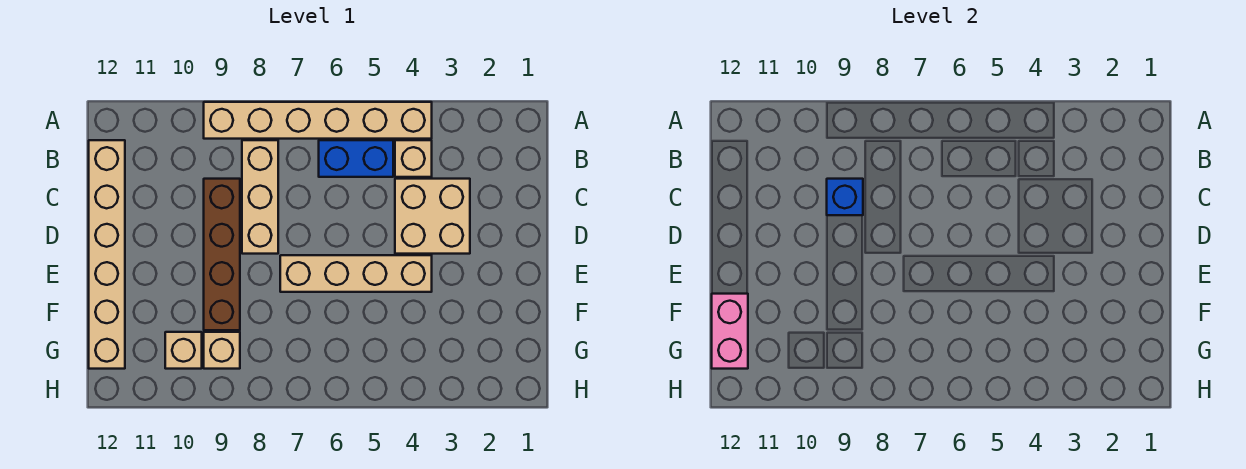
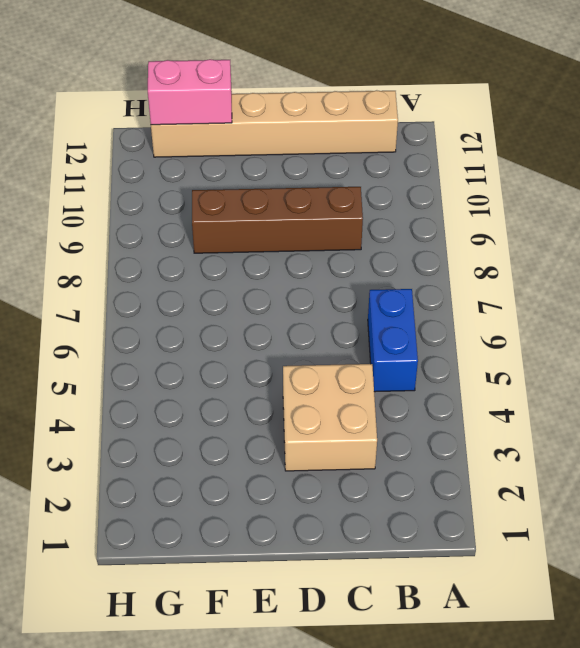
none -> tan 1x6 brick [204,102,432,139]
none -> tan 1x1 brick [395,140,432,177]
none -> tan 1x3 brick [242,140,278,254]

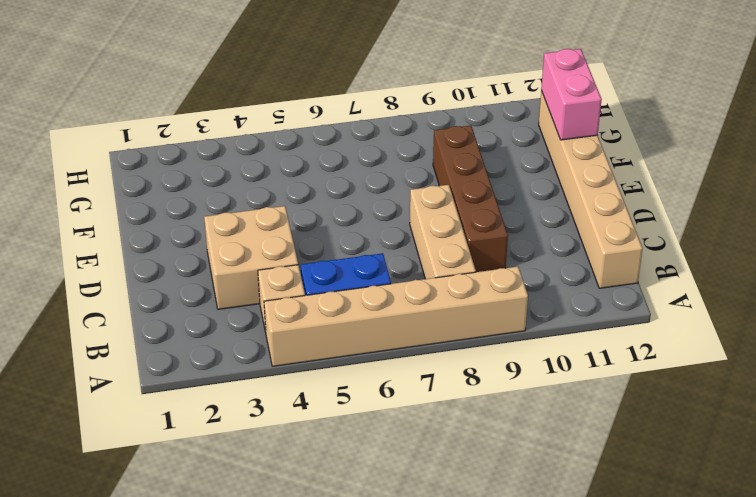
none -> tan 1x4 brick [280,255,432,292]
none -> tan 1x1 brick [204,332,240,369]
none -> tan 1x1 brick [165,332,202,369]

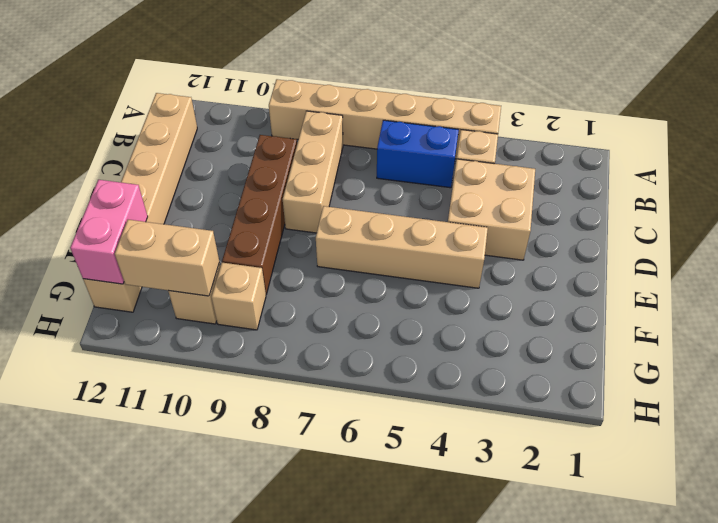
tan 1x2 brick [115,220,219,296] -> none
none -> blue 1x1 brick [827,179,863,215]

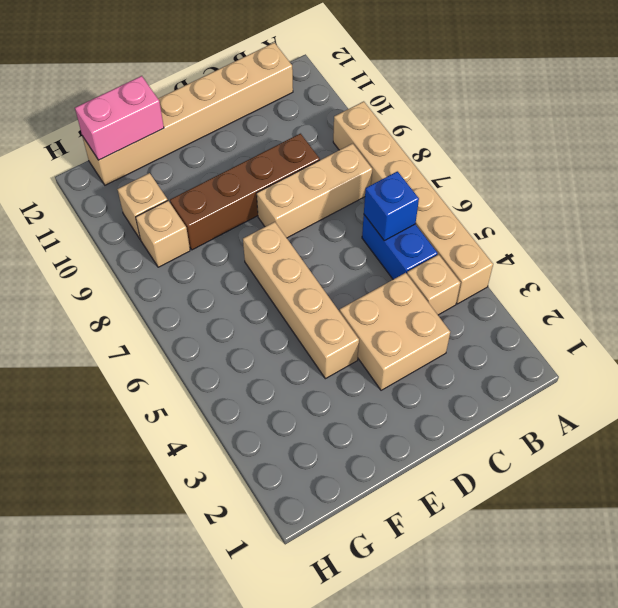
blue 1x1 brick [364,171,419,241] -> blue 1x1 brick moved to [827,179,863,215]

